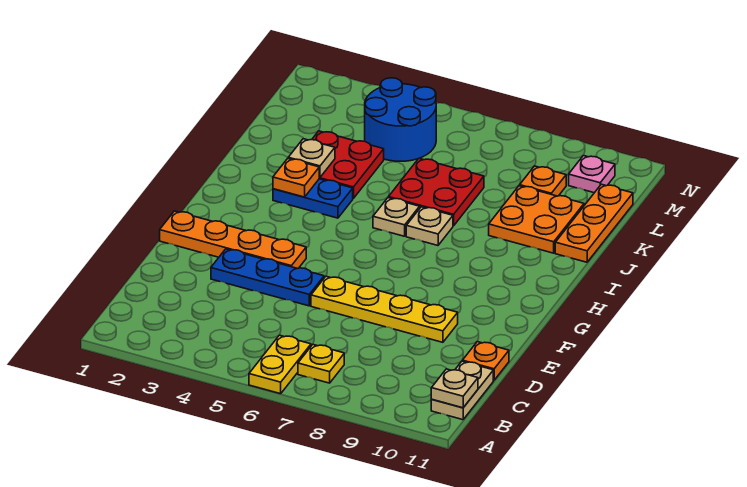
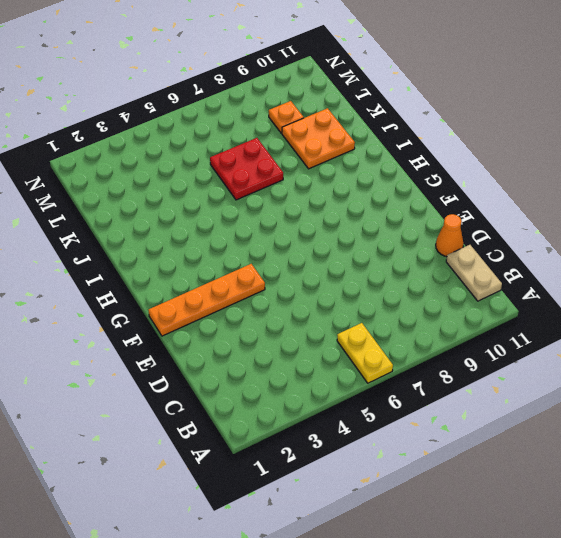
orange 1x1 cone [436,214,463,257] -> orange 1x1 plate [462,342,509,380]
none -> yellow 1x1 plate [298,345,344,383]
none -> blue 1x3 plate [211,249,324,306]
none -> yellow 1x4 plate [311,276,458,342]

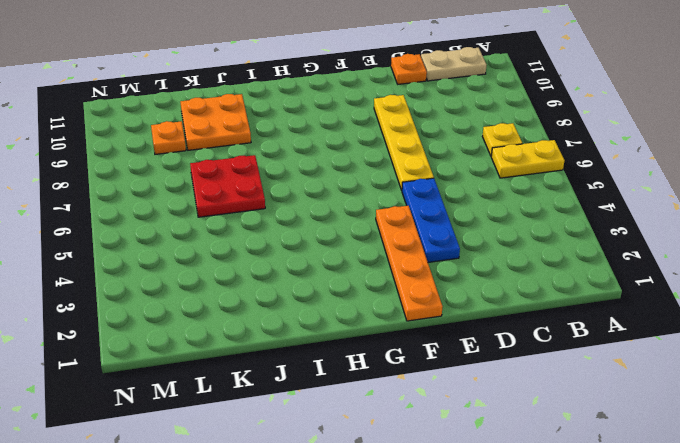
none -> blue 1x2 plate [273,179,353,218]
none -> tan 1x1 plate [373,198,420,236]
none -> tan 1x1 plate [406,207,453,245]

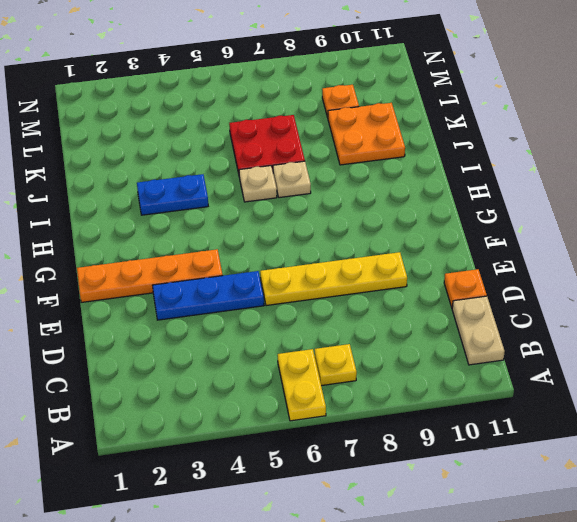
none -> red 2x2 plate [312,131,384,199]
none -> orange 1x3 plate [555,184,633,262]
none -> blue 2x2 round brick [365,78,436,161]

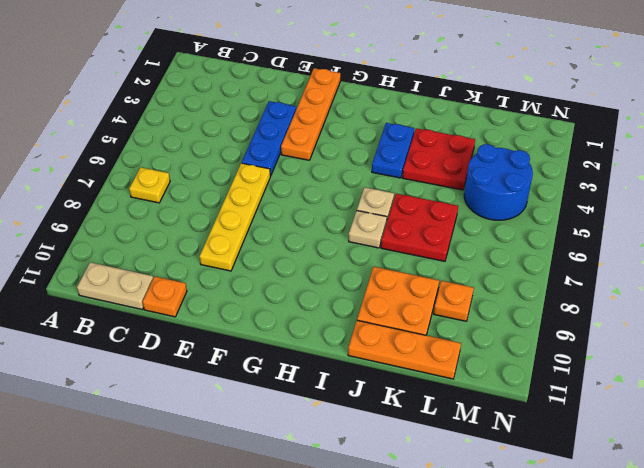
none -> yellow 1x2 plate [249,335,311,394]
none -> pink 1x1 plate [569,156,615,193]
none -> tan 1x1 plate [431,369,478,408]

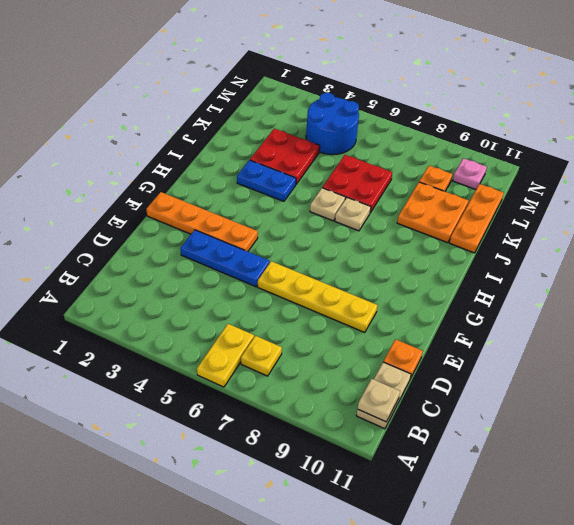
none -> orange 1x1 plate [273,159,319,197]
none -> tan 1x1 plate [288,139,335,178]

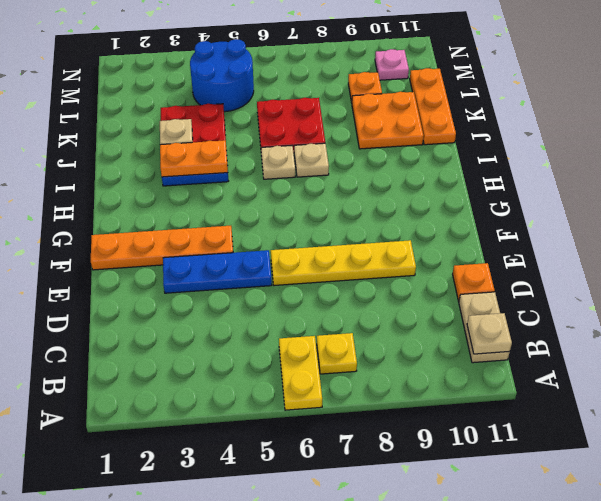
orange 1x2 plate [160,140,228,177] -> orange 1x1 plate [273,159,319,197]

